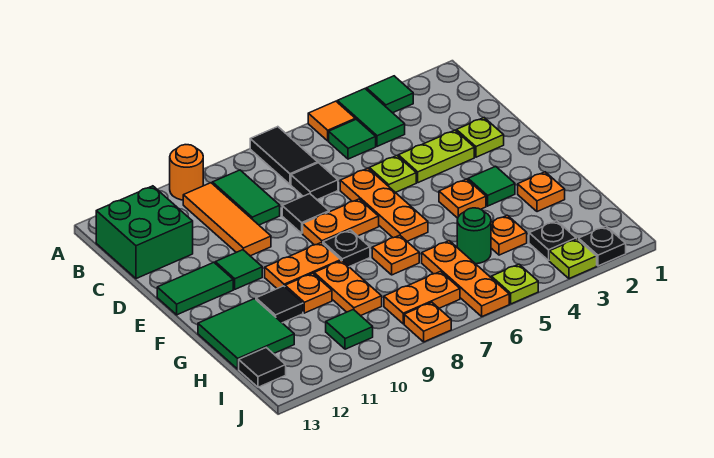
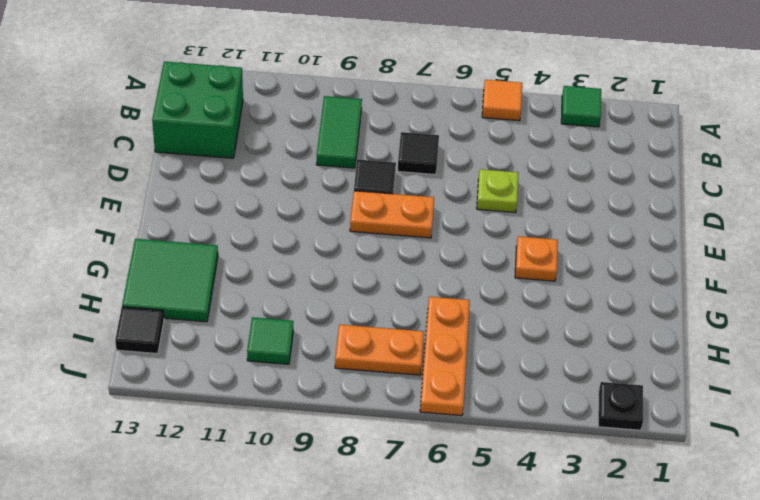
none -> green 1x2 tile [337,89,405,146]
none -> black 1x2 tile [250,127,318,184]
none -> orange 1x1 round brick [170,145,203,200]
none -> green 1x1 tile [329,119,376,159]

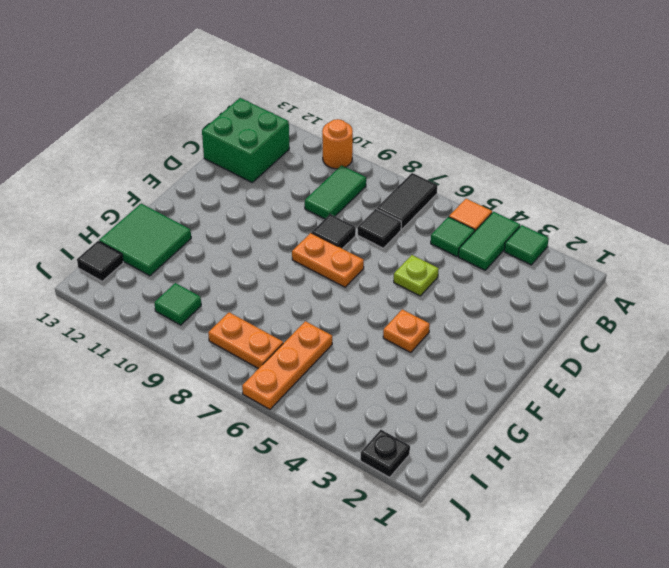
none -> orange 1x3 tile [183,183,271,256]
none -> lime 1x1 plate [457,118,504,157]
none -> lime 1x2 plate [398,130,474,183]
none -> orange 1x3 plate [340,168,428,241]

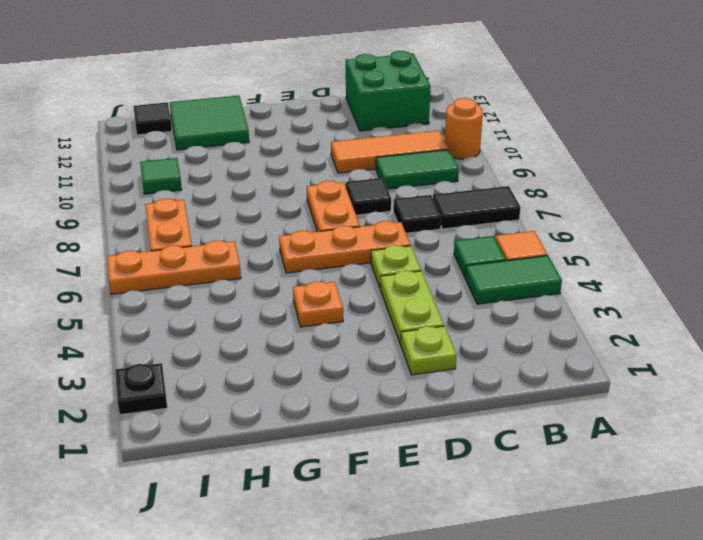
none -> green 1x1 tile [366,76,413,113]
none -> green 1x1 tile [215,250,262,289]
none -> green 1x2 tile [157,262,233,315]
none -> green 1x1 tile [468,166,515,206]

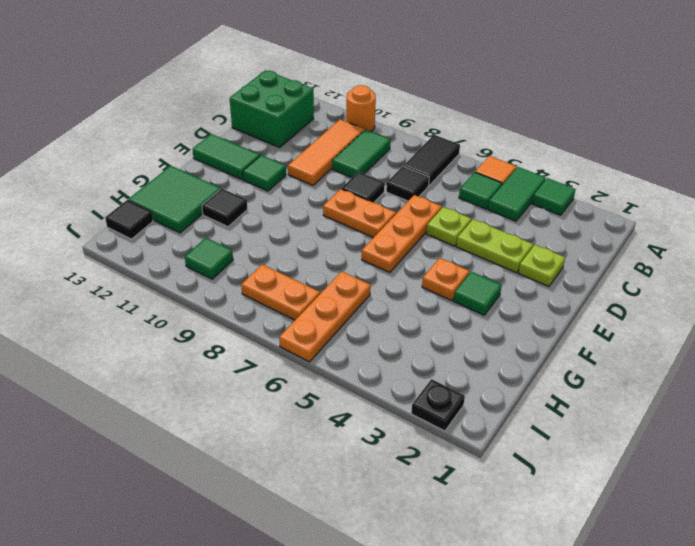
none -> black 1x1 plate [323,230,370,267]
none -> orange 1x2 plate [265,242,341,289]
none -> orange 1x1 plate [518,172,565,212]
none -> orange 1x1 plate [372,235,419,275]

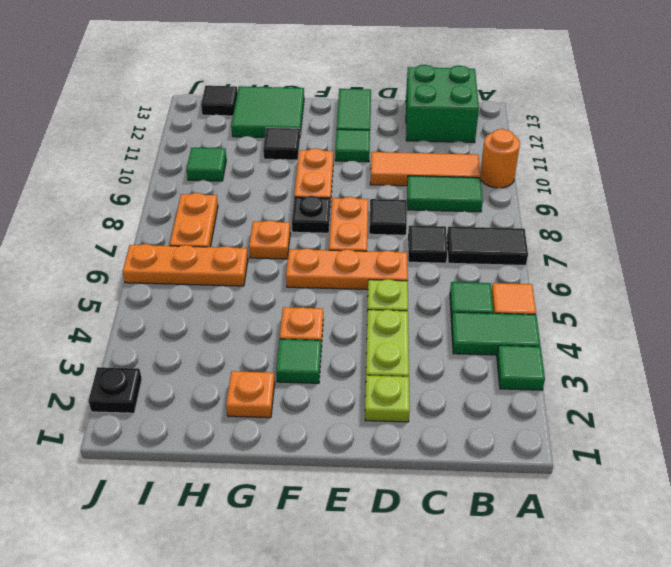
none -> orange 1x2 plate [314,261,382,316]
none -> orange 1x1 plate [285,273,332,313]
none -> orange 1x1 plate [491,215,527,255]
none -> green 1x1 round brick [457,208,491,264]

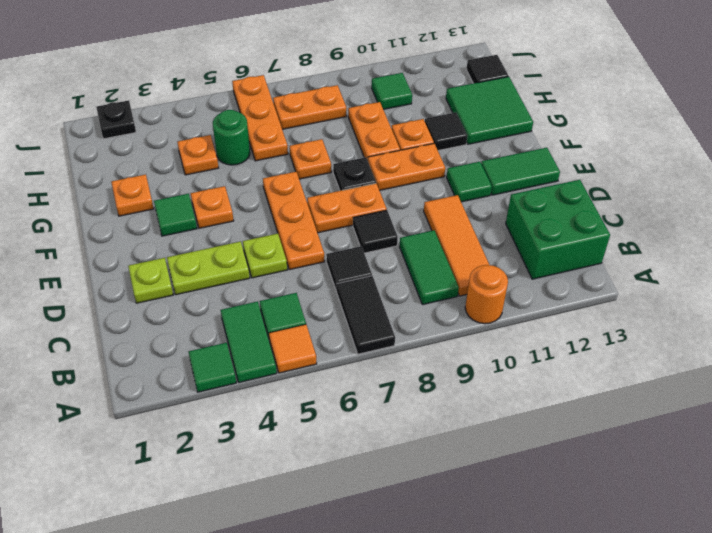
none -> black 1x1 plate [529,221,576,260]
none -> lime 1x1 plate [549,239,597,279]
none -> lime 1x1 plate [491,264,538,304]
none -> orange 1x1 plate [404,302,451,342]

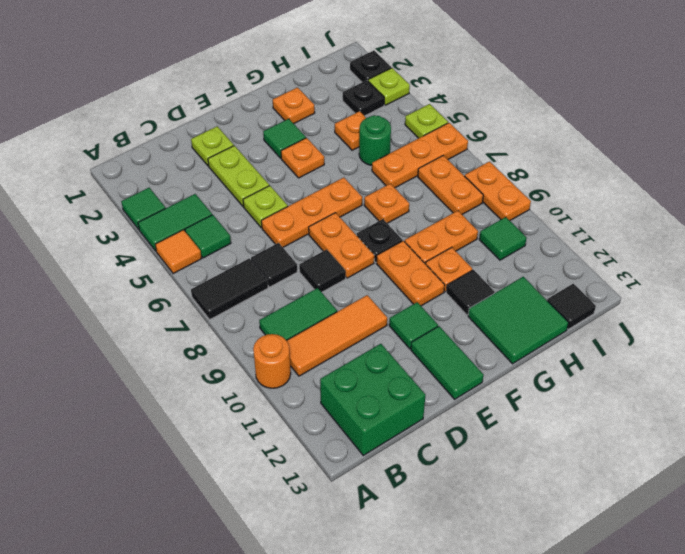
orange 1x2 plate [465,162,531,221] -> orange 1x1 plate [404,302,451,342]

